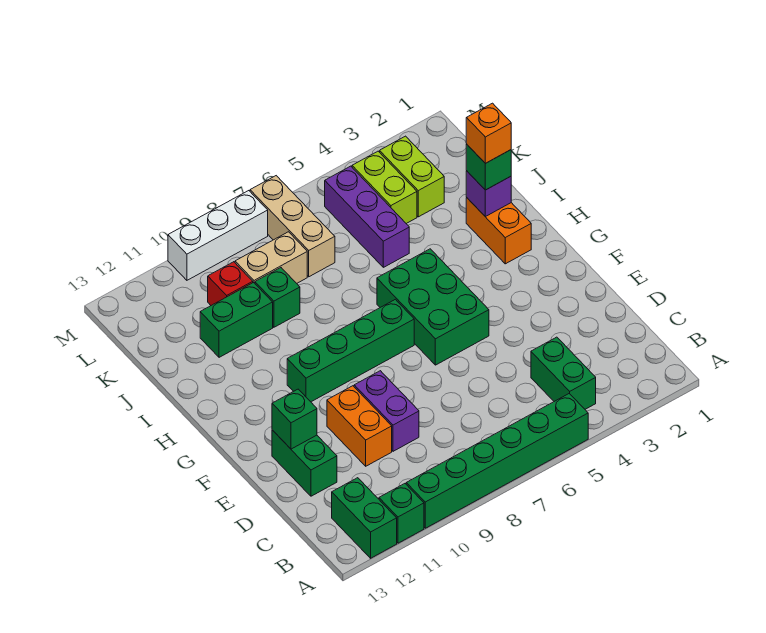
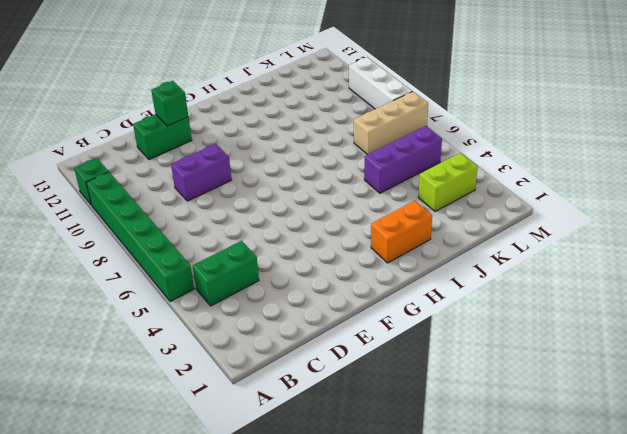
none -> green 1x2 brick [332,478,397,558]
none -> orange 1x2 brick [327,386,392,466]
none -> green 2x3 brick [377,249,489,365]

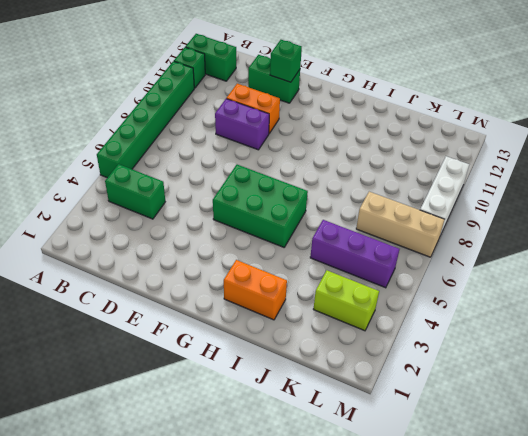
none -> green 1x4 brick [287,299,414,402]
none -> green 1x1 brick [255,268,300,327]
none -> green 1x2 brick [200,283,273,357]

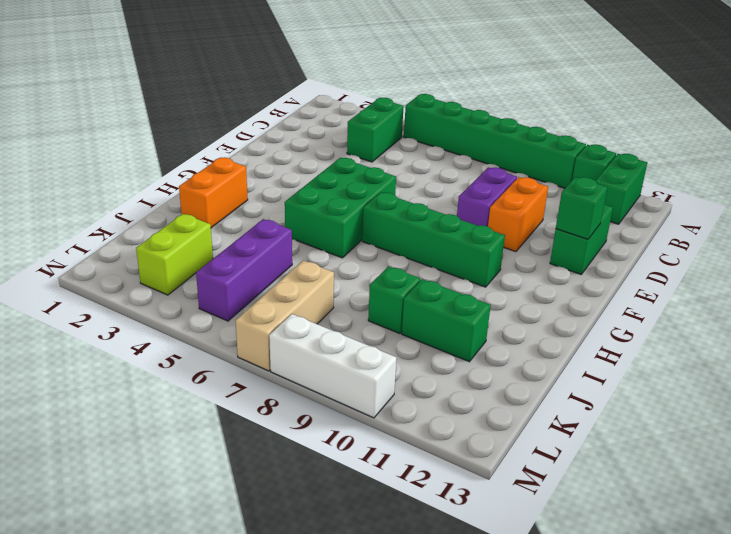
none -> lime 1x2 brick [352,151,417,224]
none -> tan 1x2 brick [235,232,307,283]
none -> red 1x1 brick [208,262,253,305]

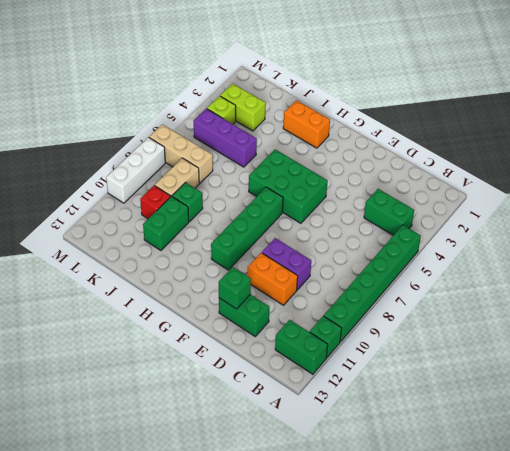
lime 1x1 brick [207,96,236,124] -> lime 1x2 brick [352,151,417,224]
none -> purple 1x1 brick [466,171,511,217]
none -> green 1x1 brick [466,144,511,190]
none -> orange 1x1 brick [466,103,511,163]

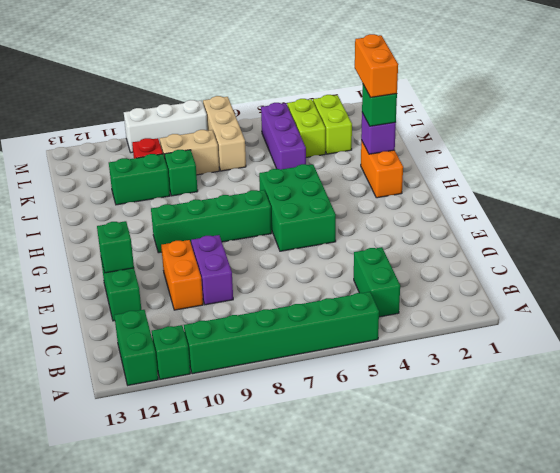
orange 1x2 brick [355,34,398,98] -> orange 1x1 brick [466,103,511,163]

